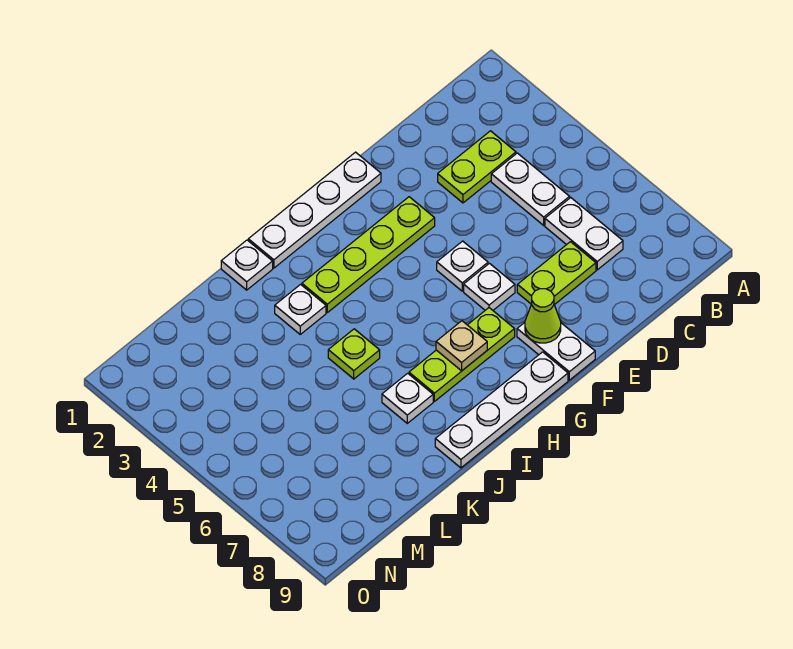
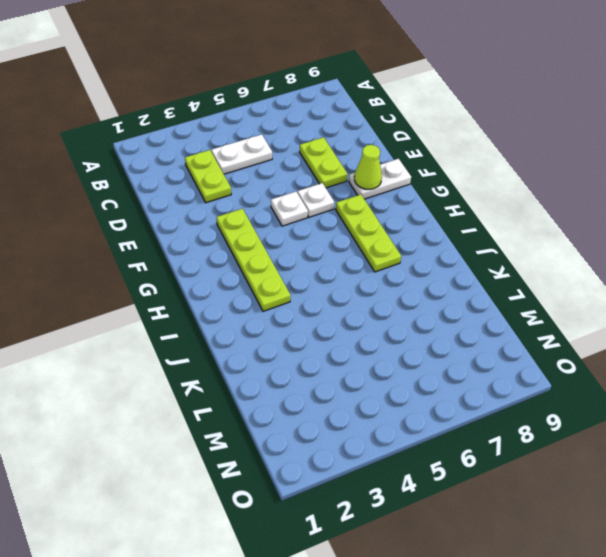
none -> white 1x2 plate [545,198,623,270]
none -> white 1x4 plate [248,152,381,268]
none -> white 1x4 plate [435,352,568,468]

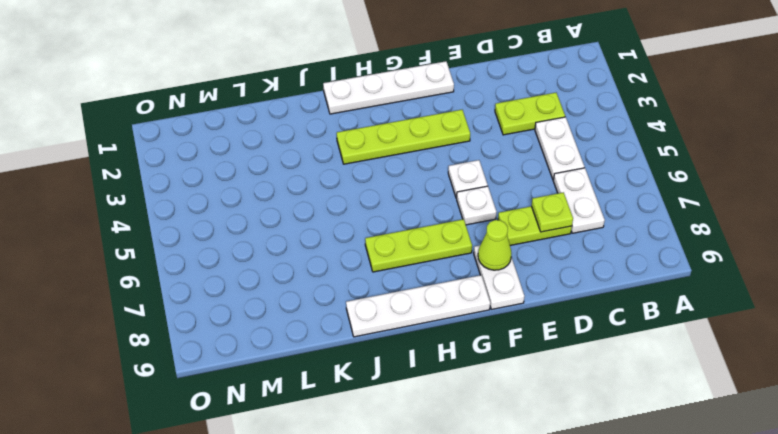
lime 1x1 plate [532,192,573,232] -> lime 1x1 plate moved to [328,329,380,379]
none -> white 1x1 plate [221,240,273,290]
none -> white 1x1 plate [275,284,326,334]
none -> white 1x1 plate [382,373,433,423]

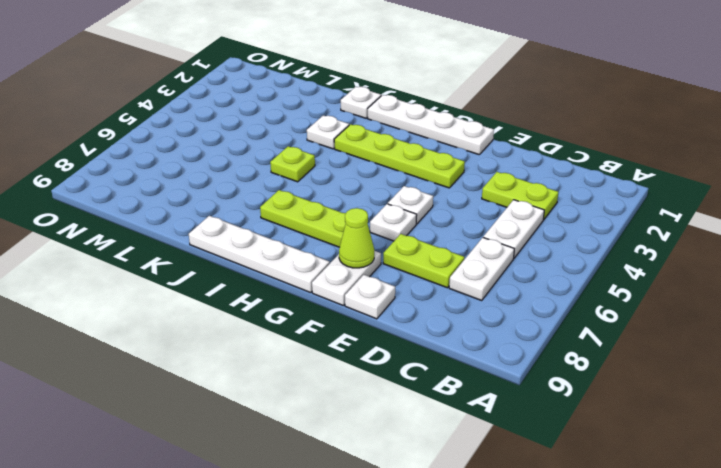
white 1x1 plate [345,275,395,319] -> white 1x1 plate moved to [382,373,433,423]
none -> tan 1x1 plate [436,321,487,371]

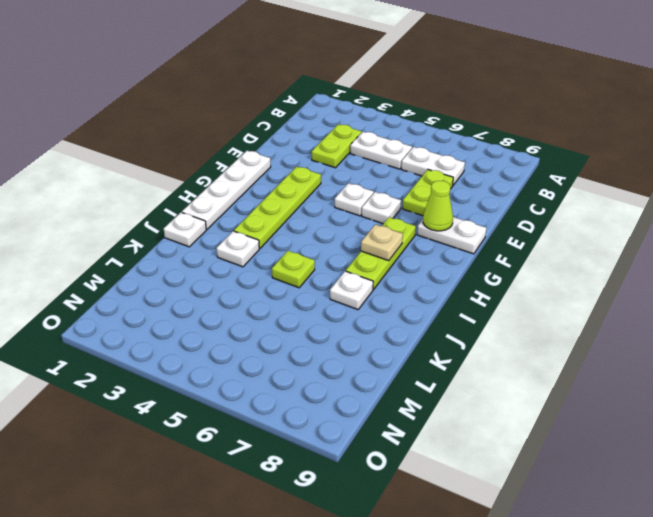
none -> white 1x4 plate [435,352,568,468]

